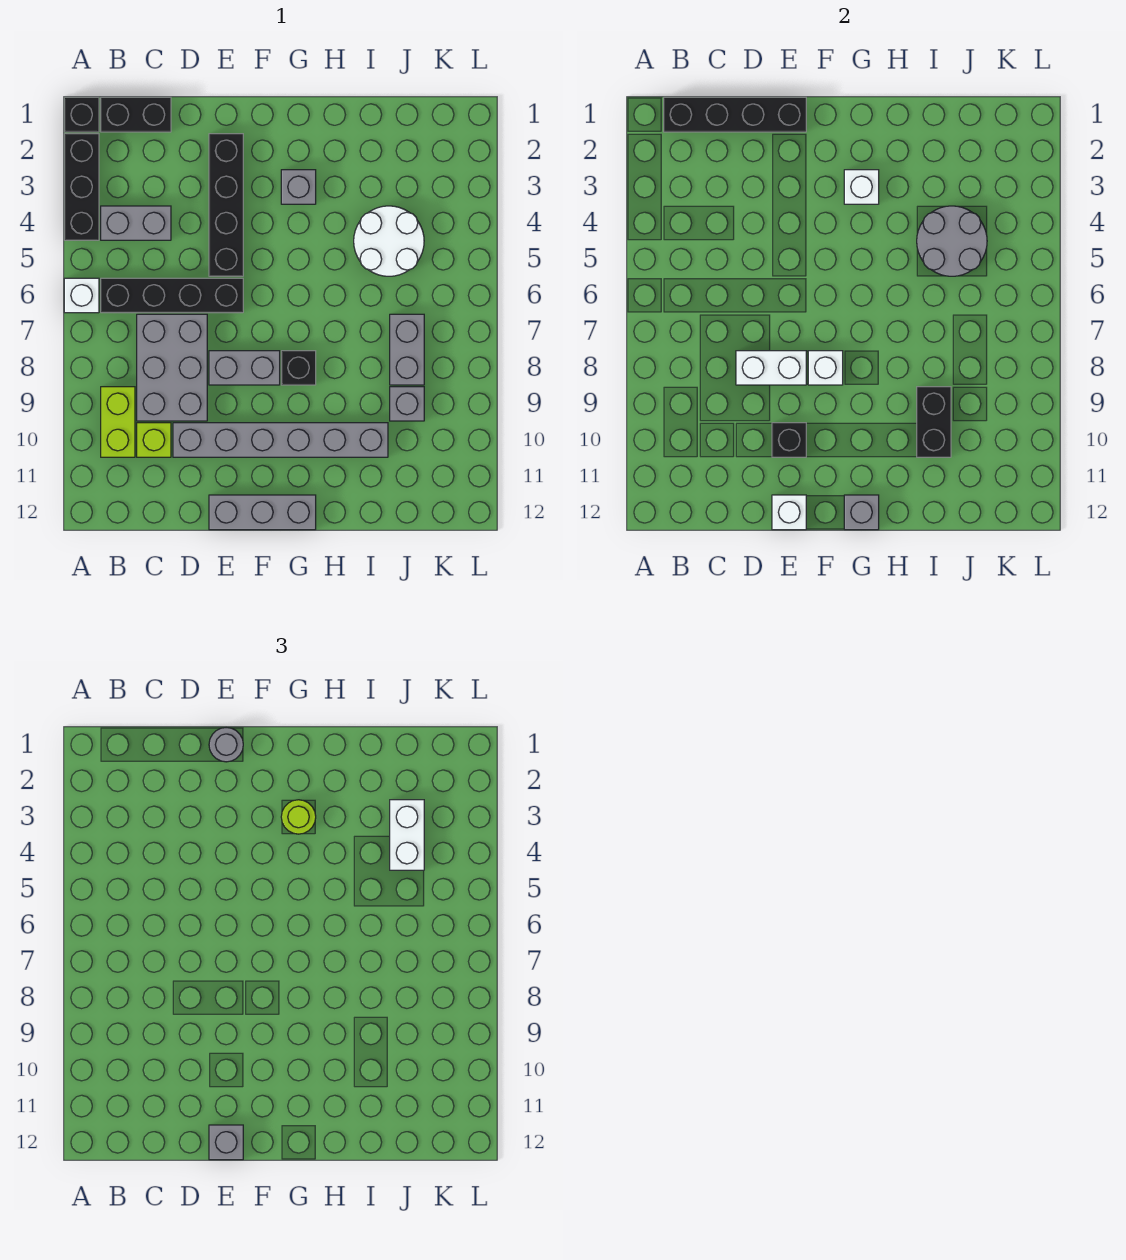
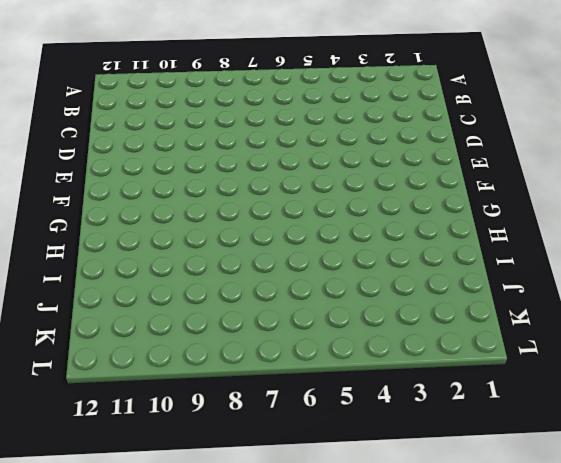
none -> black 1x1 brick [64,97,99,132]
none -> black 1x3 brick [64,134,99,240]
none -> white 1x1 brick [64,278,99,313]
none -> black 1x2 brick [101,97,171,132]

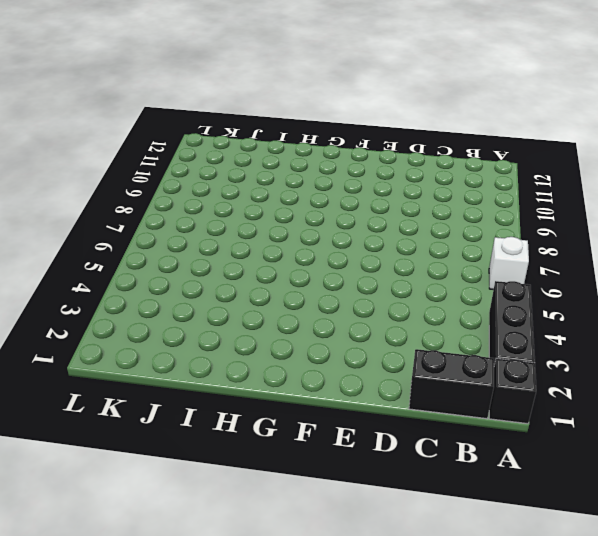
none -> grey 1x2 brick [101,206,171,240]
none -> black 1x4 brick [101,278,243,313]
none -> lime 1x2 brick [101,387,135,457]
none -> grey 2x3 brick [137,314,207,421]

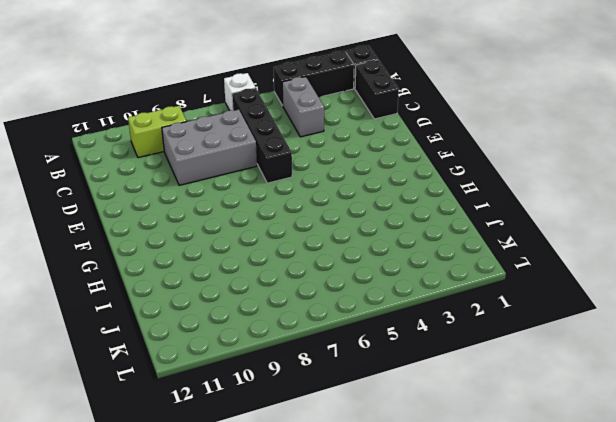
none -> lime 1x1 brick [137,423,171,457]
none -> grey 1x6 brick [173,423,388,457]
none -> black 1x4 brick [209,134,243,276]
none -> grey 1x2 brick [209,351,280,385]

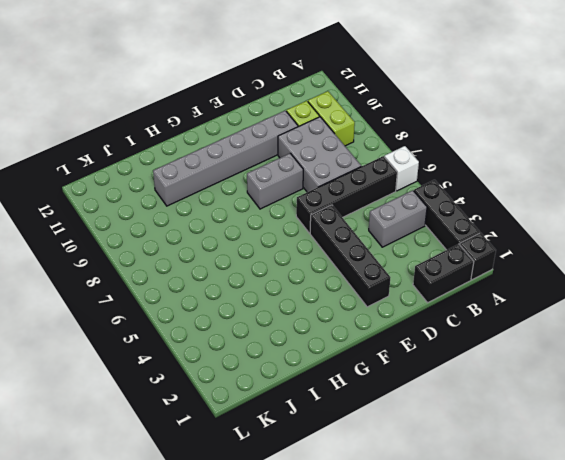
none -> grey 1x3 brick [209,495,316,530]
none -> grey 1x1 brick [281,170,316,204]
none -> black 1x1 brick [281,351,316,385]
none -> white 2x2 round brick [354,206,424,276]

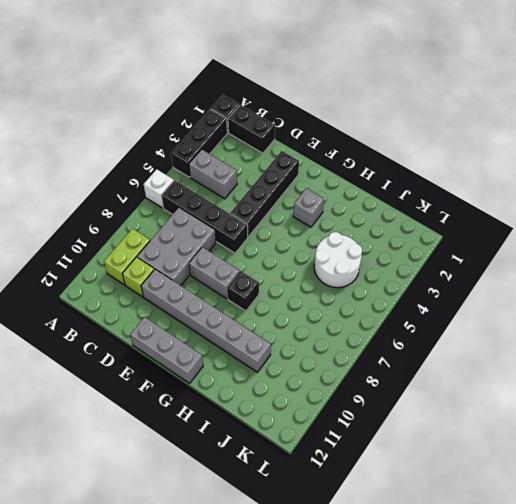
none -> grey 1x2 brick [390,314,424,385]
none -> grey 1x1 brick [390,387,424,421]
none -> black 1x4 brick [664,97,806,132]
none -> white 1x2 brick [736,351,806,385]

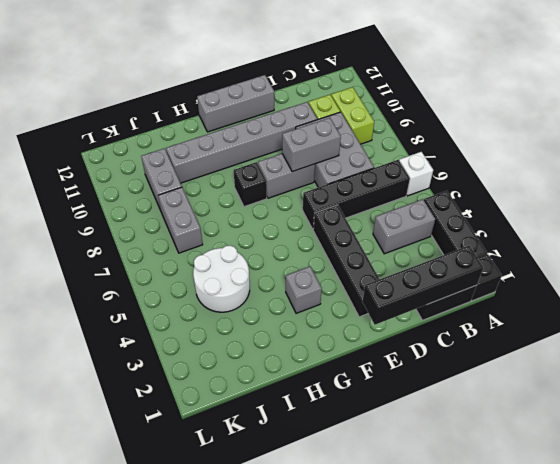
grey 1x2 brick [282,118,341,172] -> white 1x2 brick [736,351,806,385]
grey 1x2 brick [141,148,182,211] -> grey 1x1 brick [390,387,424,421]
none -> black 1x1 brick [772,423,806,457]
none -> white 1x1 brick [772,495,806,530]
none -> white 1x1 brick [808,351,843,385]
none -> white 1x1 brick [844,170,879,204]

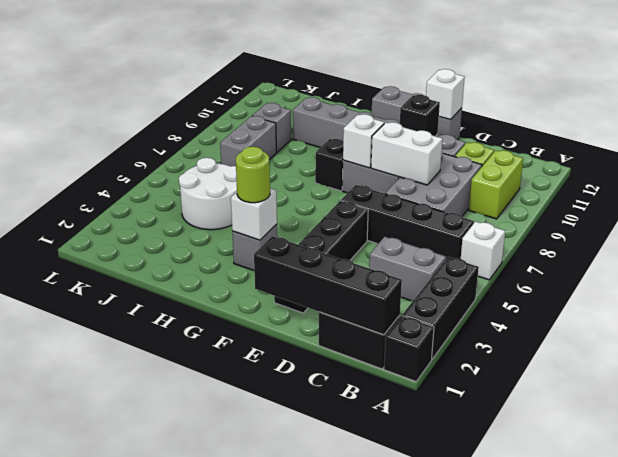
none -> grey 1x1 brick [844,495,879,530]
none -> grey 2x2 round brick [917,206,987,276]
none -> black 1x2 brick [917,387,951,457]
none -> grey 1x1 round brick [209,728,243,762]

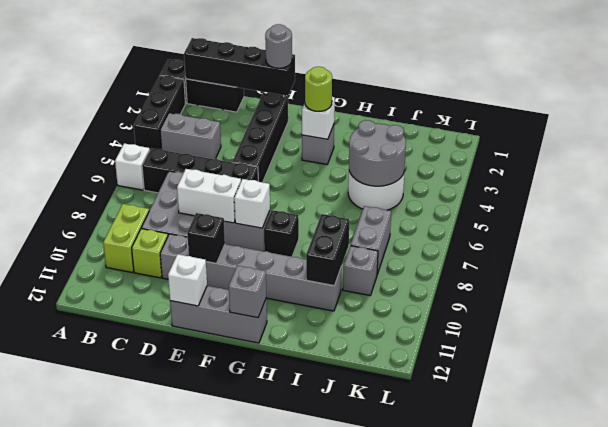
none -> grey 1x1 brick [209,1125,243,1160]
none -> white 1x2 brick [390,800,424,870]

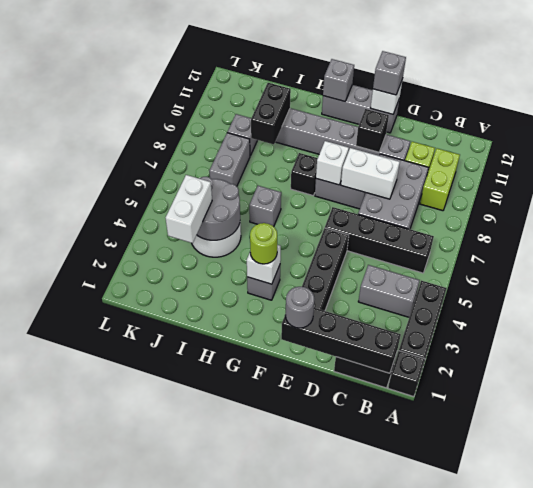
grey 1x1 brick [249,186,281,227] -> none
none -> white 1x1 brick [64,278,99,313]

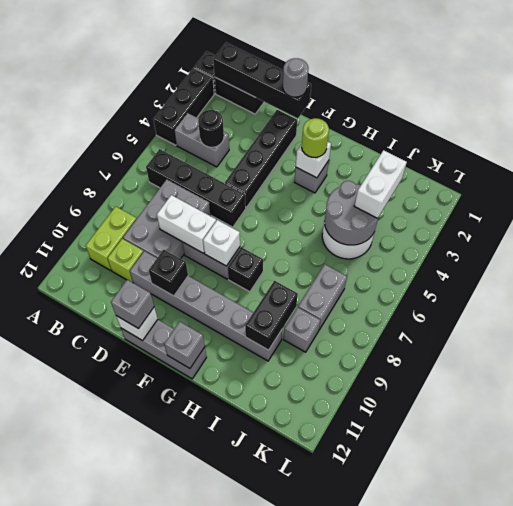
black 1x1 round brick [198,110,224,147] -> none
none -> white 1x1 brick [64,278,99,313]

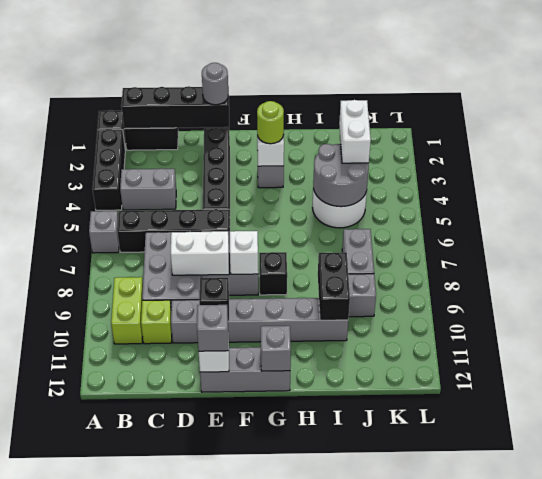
grey 1x1 brick [89,211,119,253] -> white 1x1 brick [64,278,99,313]

